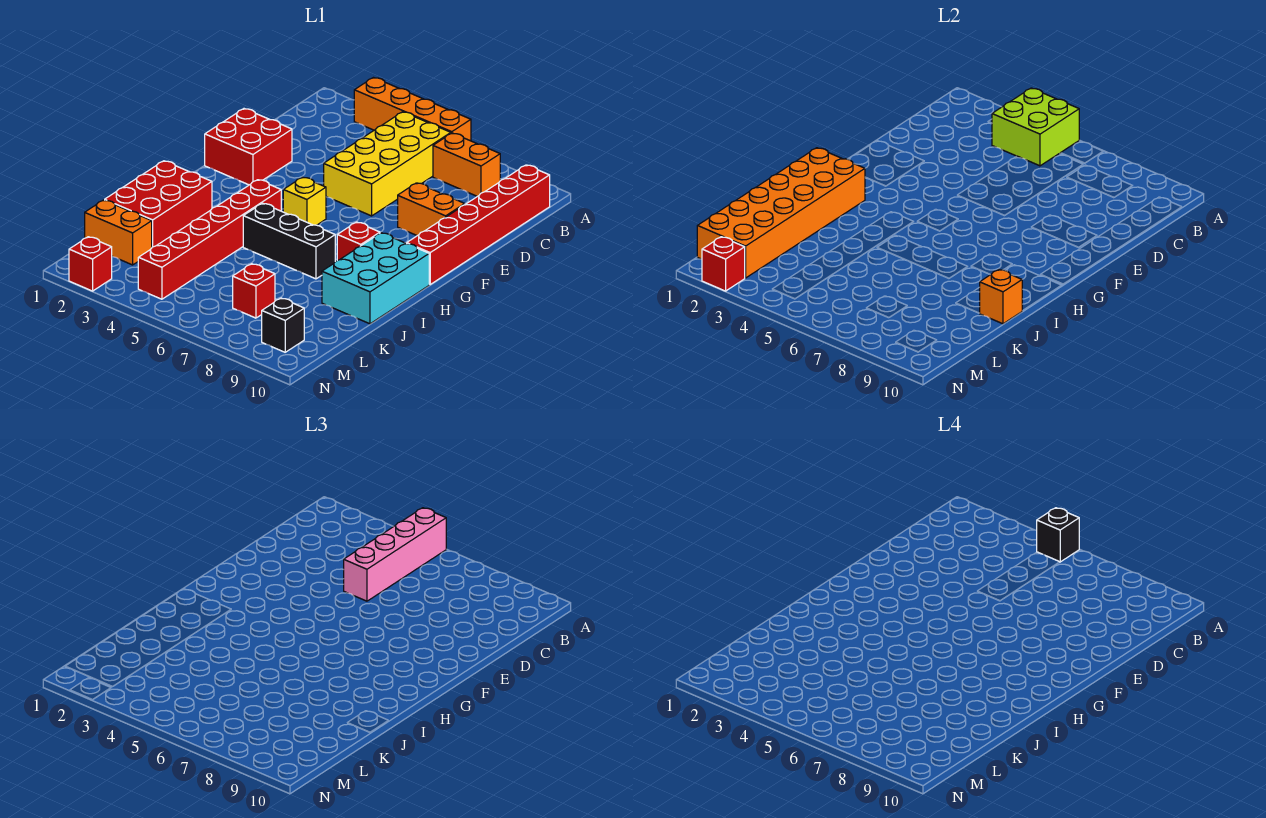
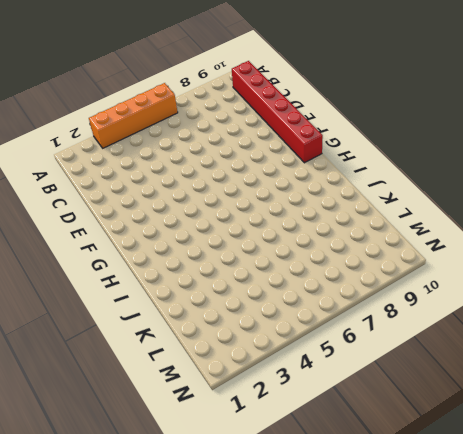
none -> yellow 2x4 brick [324,112,451,216]
none -> orange 1x2 brick [433,133,500,196]
none -> red 2x2 brick [205,109,292,185]

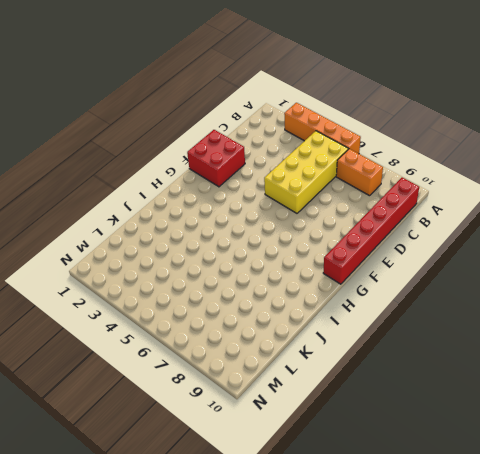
none -> orange 1x2 brick [398,183,465,236]
none -> yellow 1x1 brick [283,177,326,225]
none -> red 1x6 brick [138,180,281,299]

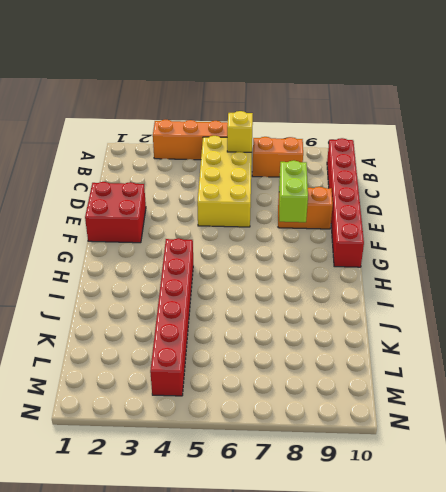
yellow 1x1 brick [227,111,253,152] -> yellow 1x1 brick moved to [283,177,326,225]
lime 1x2 brick [279,160,308,222] -> none
none -> red 1x1 brick [337,222,380,260]
none -> cyan 2x3 brick [322,233,429,324]
none -> red 2x3 brick [105,161,212,247]

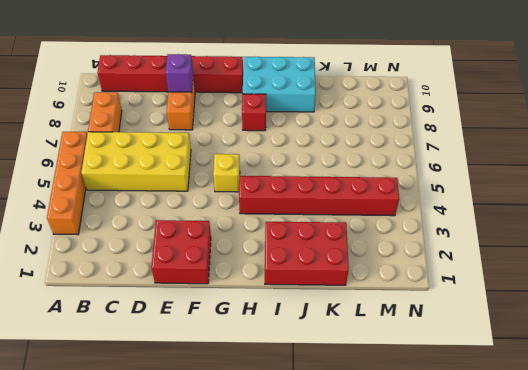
purple 1x1 brick [166,54,193,92] -> none
none -> black 1x3 brick [243,203,335,279]
none -> orange 1x2 brick [85,200,152,265]
none -> red 1x1 brick [233,264,275,318]

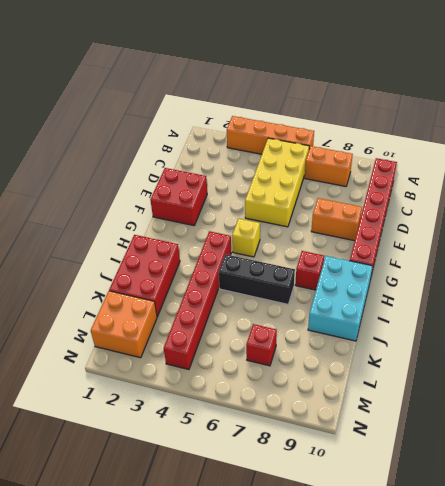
orange 2x2 brick [91,291,157,358] -> orange 1x2 brick [85,200,152,265]
none -> black 1x1 brick [262,298,304,352]
none -> red 1x1 brick [69,237,112,291]
none -> lime 2x2 brick [992,88,1079,166]

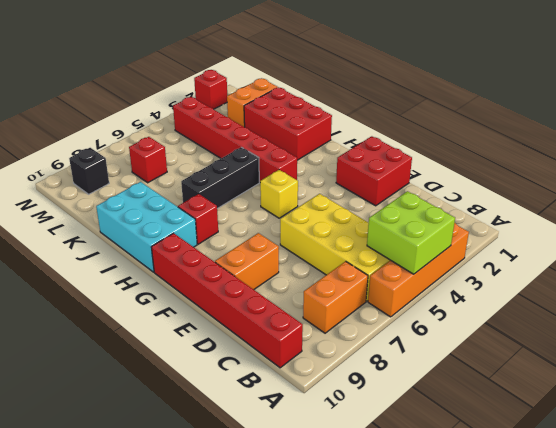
none -> orange 2x6 brick [697,148,865,278]
none -> orange 1x1 brick [980,270,1022,324]
none -> red 1x1 brick [702,237,745,291]

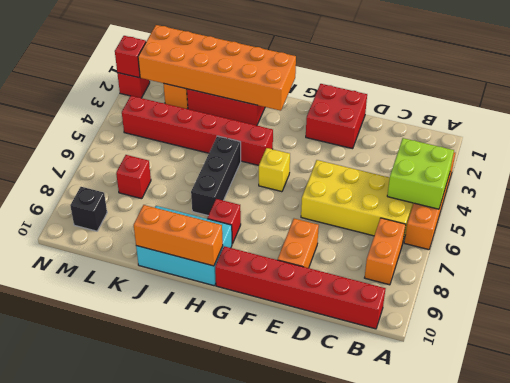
orange 1x3 brick [134,205,223,266] -> orange 1x1 brick [980,270,1022,324]
none -> pink 1x4 brick [344,508,446,601]
none -> black 1x1 brick [1037,508,1079,562]

